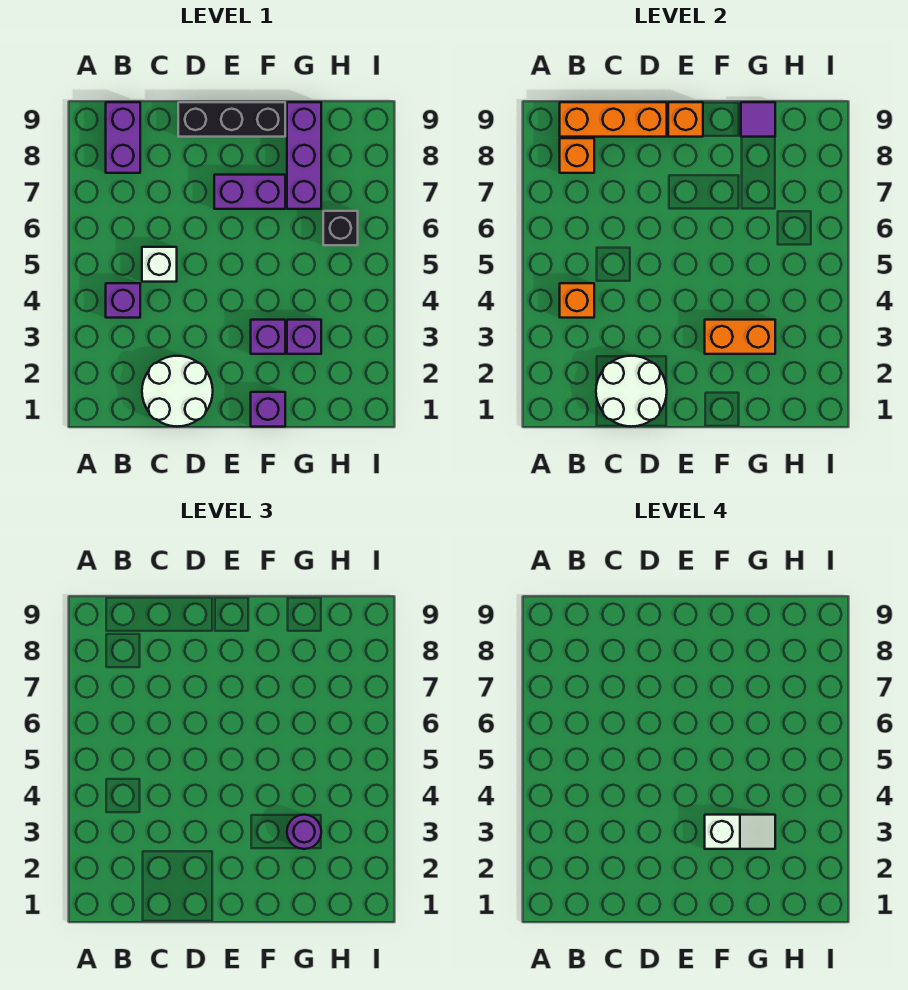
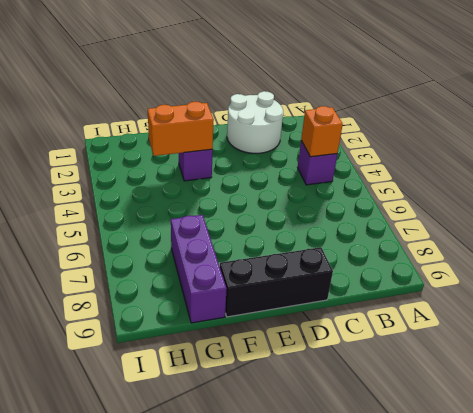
none -> purple 1x2 brick [106,102,140,173]
none -> white 1x1 brick [142,247,177,282]
none -> purple 1x2 brick [214,175,285,209]

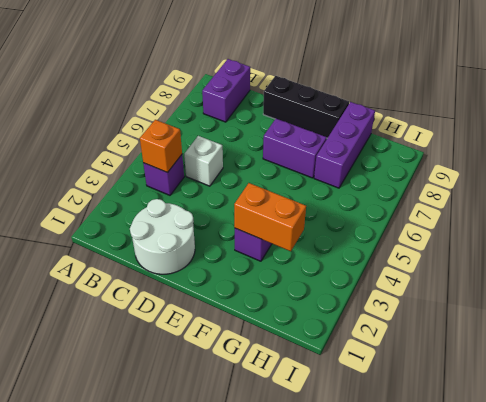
none -> purple 1x1 brick [251,392,285,427]
none -> purple 1x1 brick [287,320,321,354]
none -> black 1x1 brick [323,211,358,245]

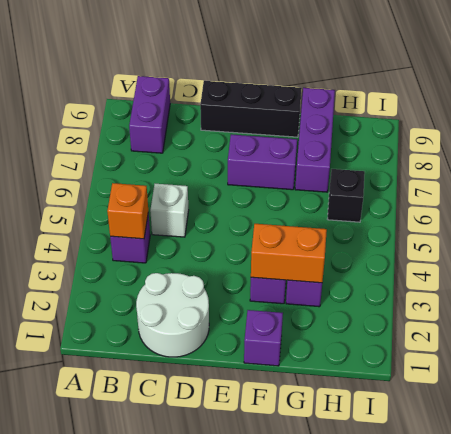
none -> orange 1x1 brick [560,138,594,173]
none -> orange 1x3 brick [560,102,667,137]
none -> white 2x2 round brick [596,356,667,427]

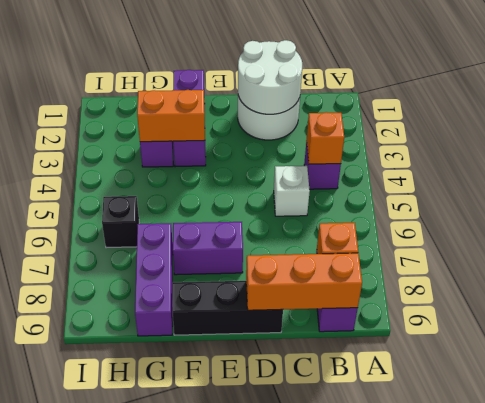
none -> orange 1x1 brick [668,102,703,137]
none -> purple 1x1 tile [741,102,775,137]
none -> purple 1x1 round brick [287,815,321,849]

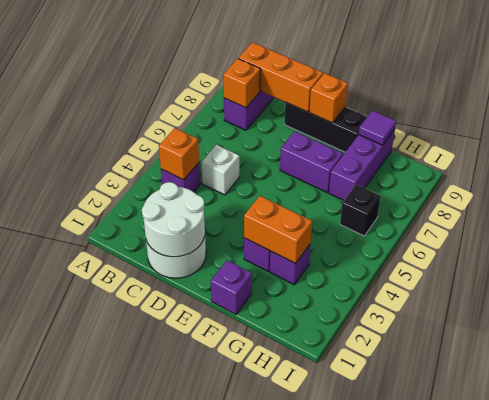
none -> purple 1x1 round brick [287,815,321,849]
none -> white 1x2 slope [705,815,775,849]

